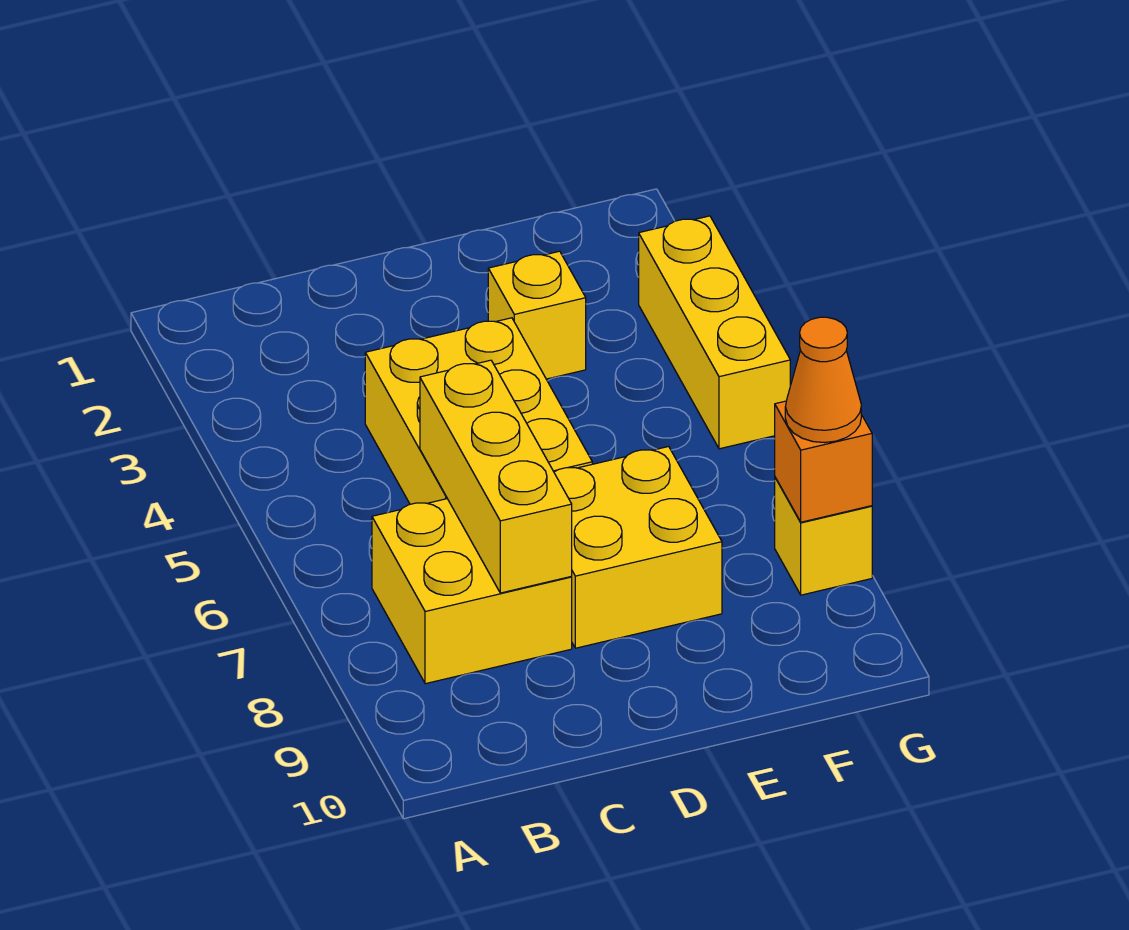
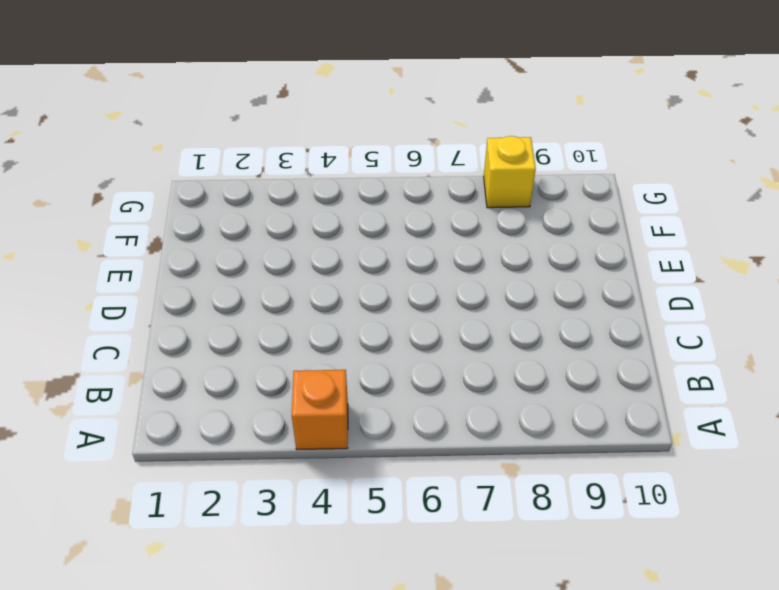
orange 1x1 brick [292,370,348,450] -> orange 1x1 brick moved to [775,401,872,522]
none -> yellow 2x2 brick [372,499,572,684]
none -> yellow 2x3 brick [365,318,592,504]

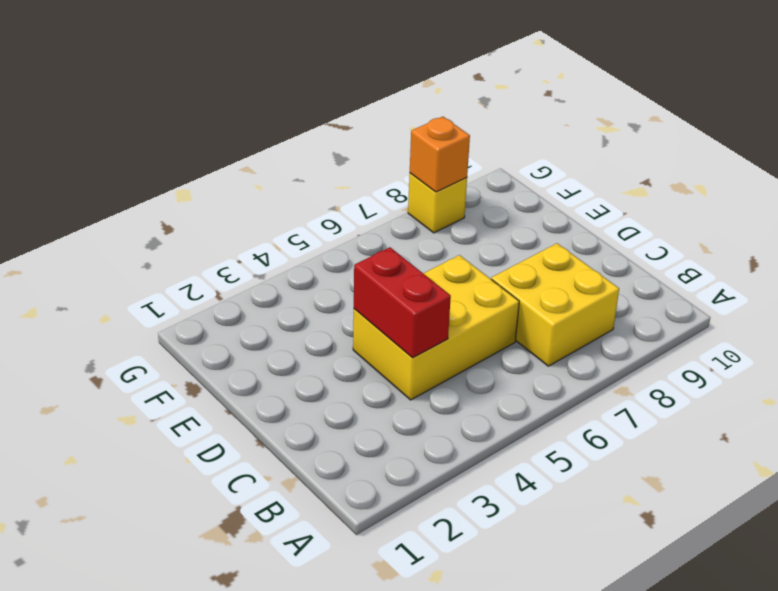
red 1x2 brick [354,247,451,358] -> none
none -> yellow 2x2 brick [554,446,722,648]
none -> yellow 1x1 brick [488,251,586,379]

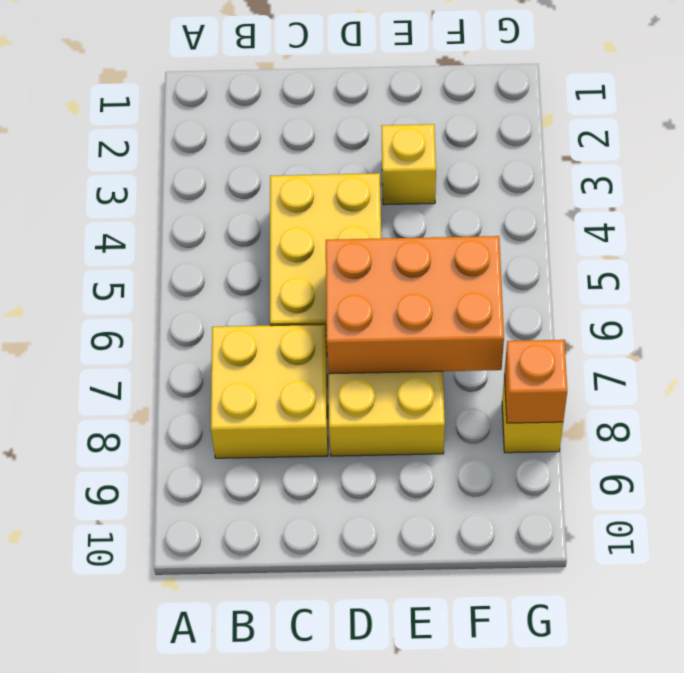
orange 2x3 brick [326,236,504,374] -> none
none -> yellow 1x3 brick [639,216,790,449]
none -> yellow 1x3 brick [420,360,572,593]

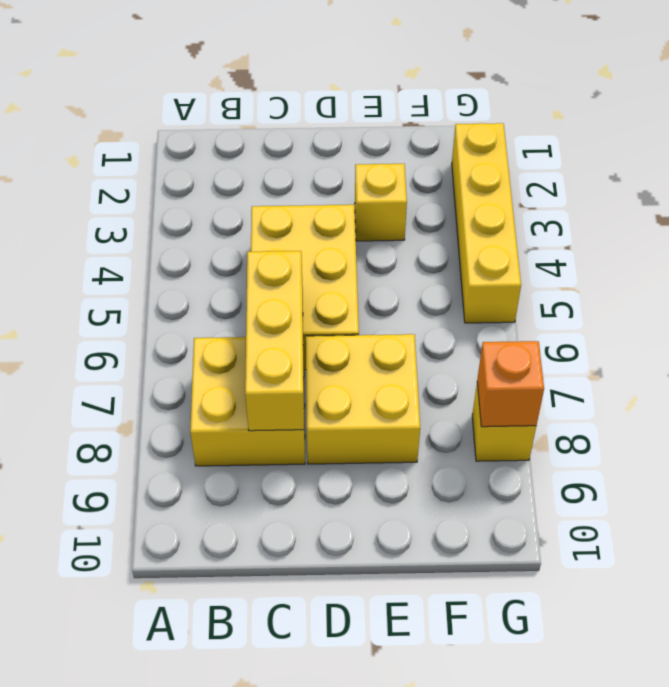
yellow 1x4 brick [452,123,521,323] -> yellow 1x3 brick [639,216,790,449]
none -> orange 1x1 cone [785,317,861,443]

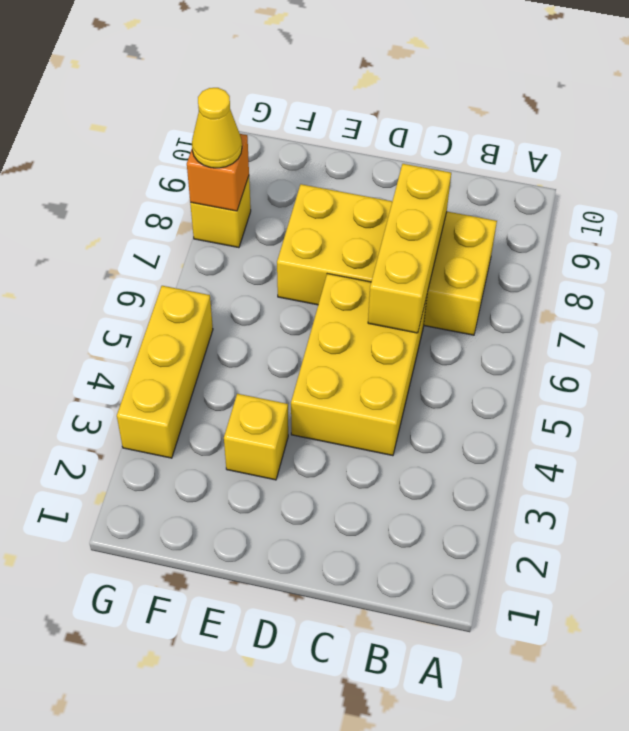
yellow 1x1 cone [192,88,242,168] -> orange 1x1 cone [785,317,861,443]

